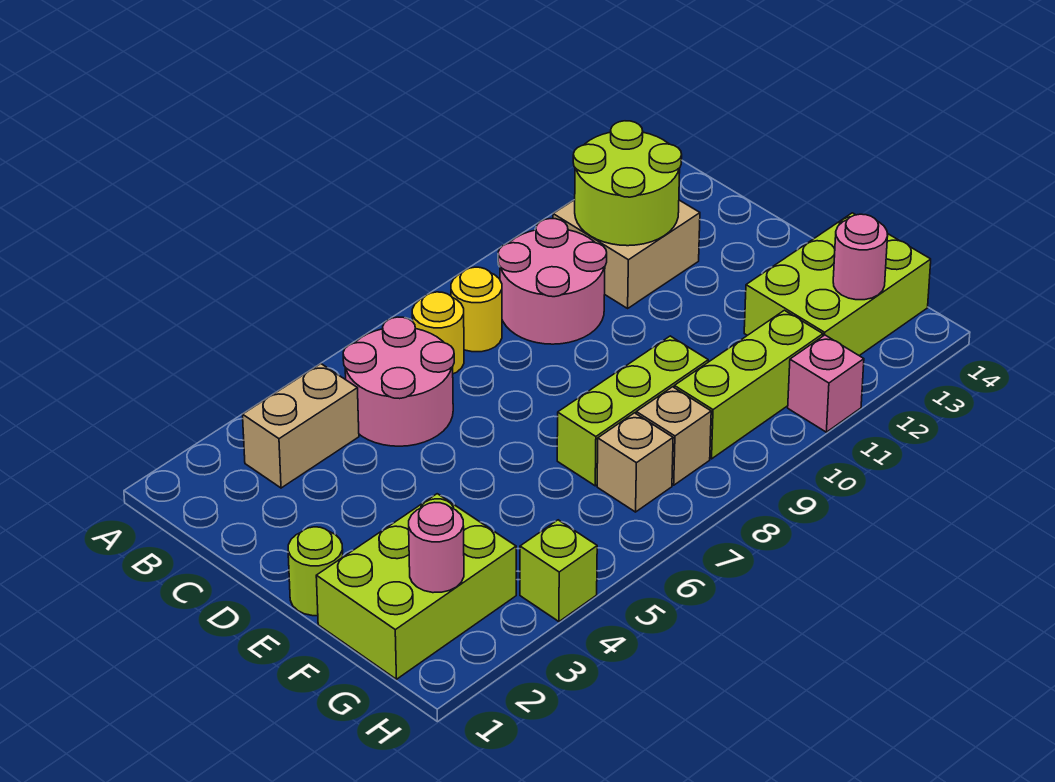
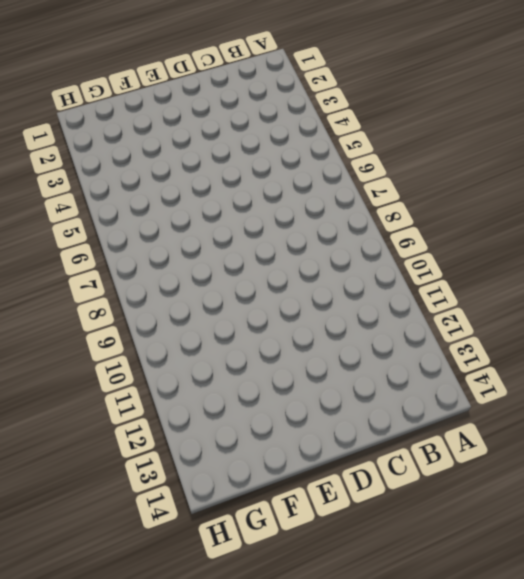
none -> tan 1x2 brick [243,364,359,488]
none -> pink 2x2 round brick [343,317,454,446]
none -> yellow 1x1 round brick [412,292,464,374]

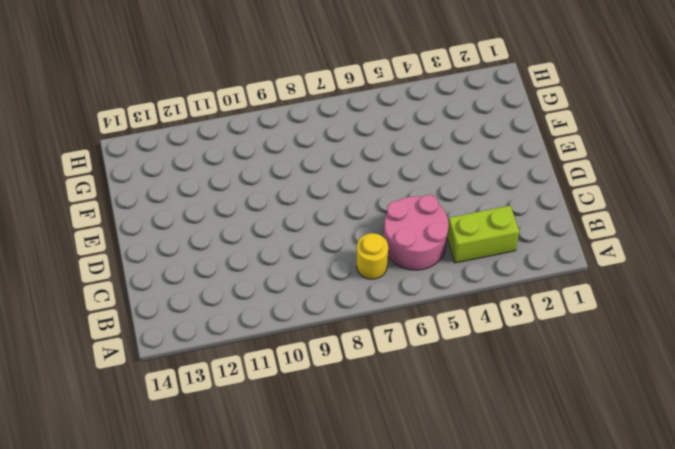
lime 1x2 brick [447,206,519,263] -> tan 1x2 brick [243,364,359,488]
none -> yellow 1x1 round brick [451,267,502,352]
none -> pink 2x2 round brick [498,219,607,344]
none -> tan 2x2 brick [553,200,700,308]

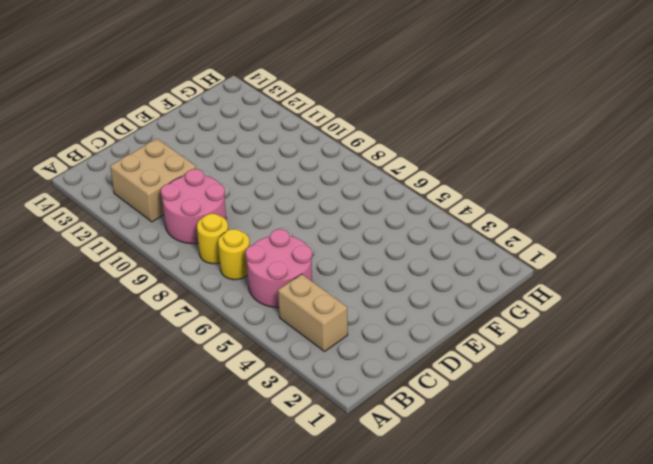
none -> lime 1x1 round brick [288,527,343,616]
none -> lime 2x3 brick [316,494,516,679]
none -> lime 1x3 brick [557,336,708,486]

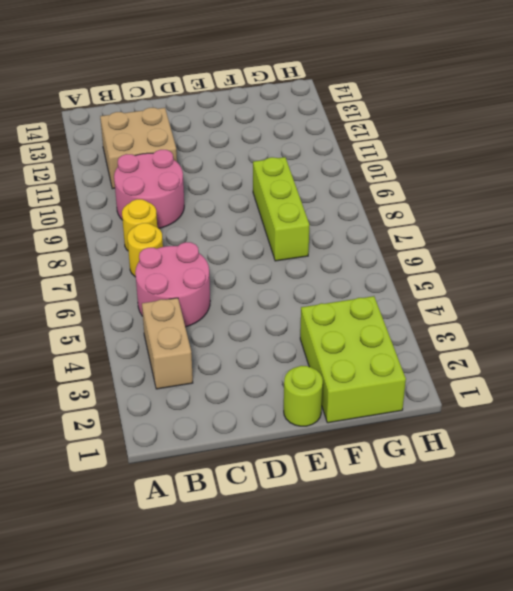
none -> lime 2x3 brick [744,213,931,356]
none -> tan 1x1 brick [597,413,673,512]
none -> tan 1x1 brick [636,387,711,485]

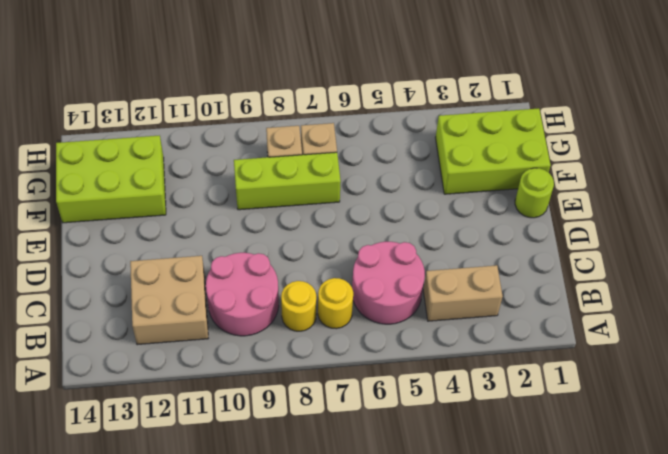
none -> lime 1x3 brick [674,310,823,459]
none -> lime 1x1 brick [520,520,597,622]
none -> pink 1x1 brick [788,335,864,432]

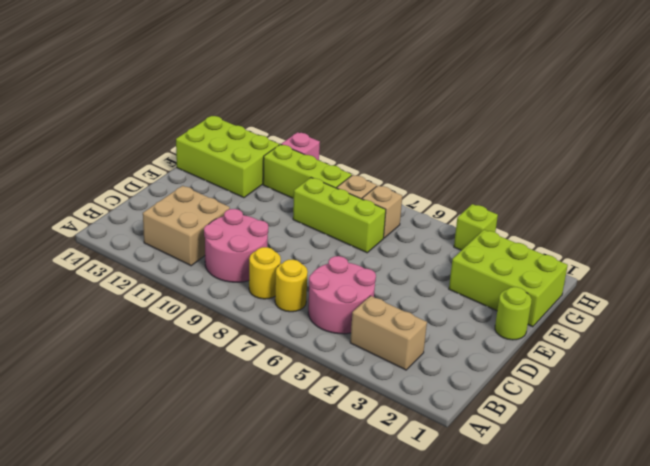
none -> lime 2x2 round brick [573,121,682,246]
none -> pink 1x1 round brick [409,502,464,593]
none -> pink 1x1 round brick [833,214,888,300]

